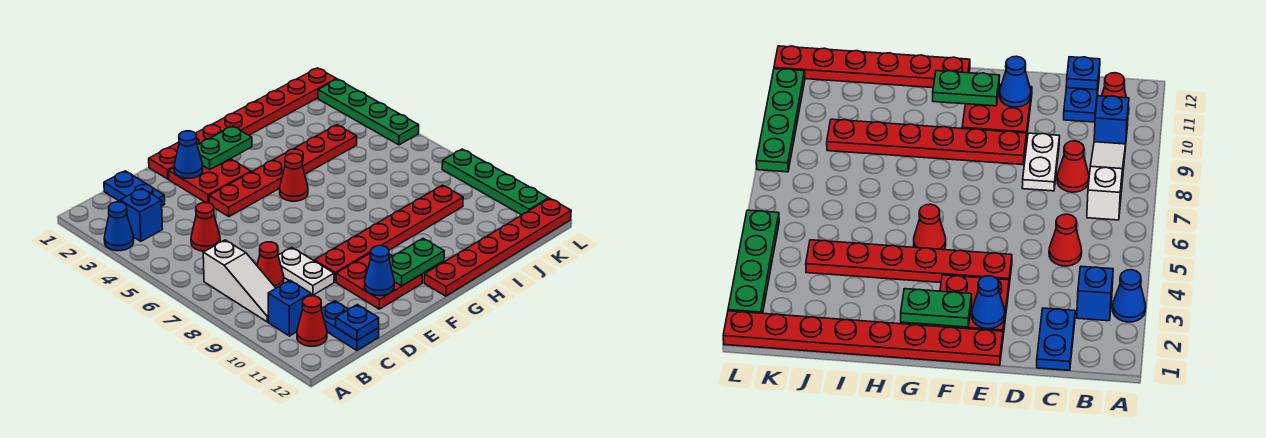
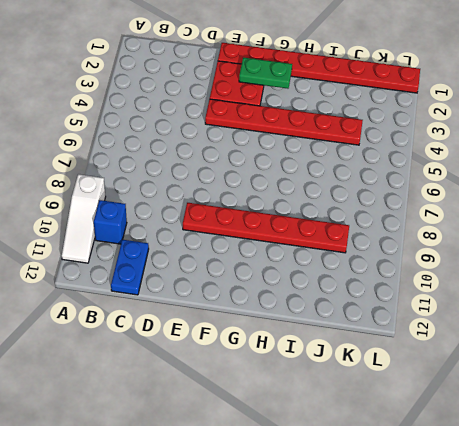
white 1x3 slope [62,174,106,263] -> white 1x3 slope moved to [203,240,276,322]
none -> blue 1x1 cone [104,202,134,251]
none -> blue 1x1 brick [120,188,162,241]
none -> red 1x1 cone [297,296,327,346]

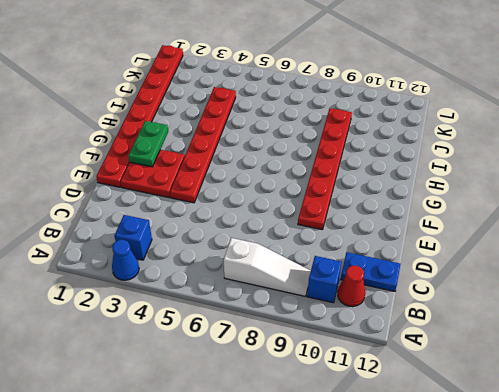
none -> blue 1x2 plate [104,171,165,206]
none -> red 1x1 cone [191,203,220,251]
none -> red 1x1 cone [257,242,284,288]

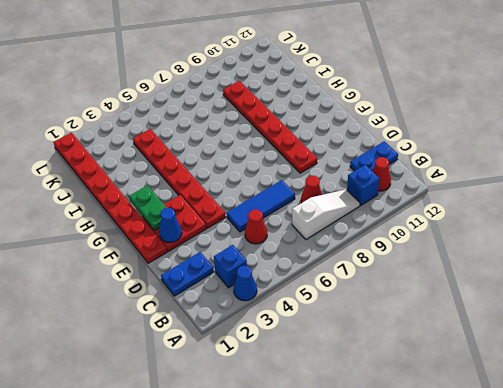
blue 1x3 tile [227,180,295,232] -> none
none -> white 1x2 plate [278,247,334,295]
none -> red 2x2 plate [336,254,422,309]
none -> red 1x1 cone [280,154,308,201]

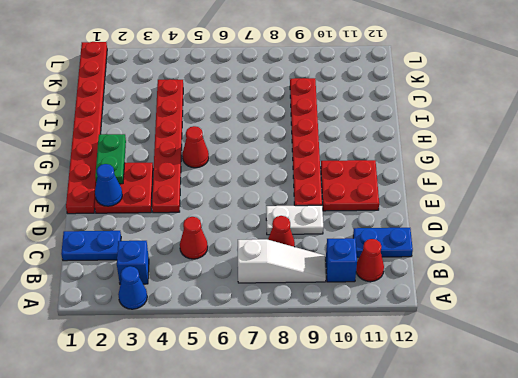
none -> red 1x6 plate [424,198,571,296]
none -> green 1x4 plate [318,79,419,145]
none -> green 1x4 plate [442,149,549,215]

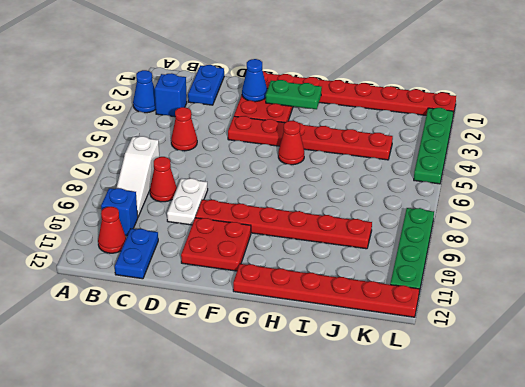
none -> blue 1x1 plate [336,305,379,341]
none -> blue 1x1 cone [365,246,394,296]
none -> green 1x2 plate [389,238,444,286]

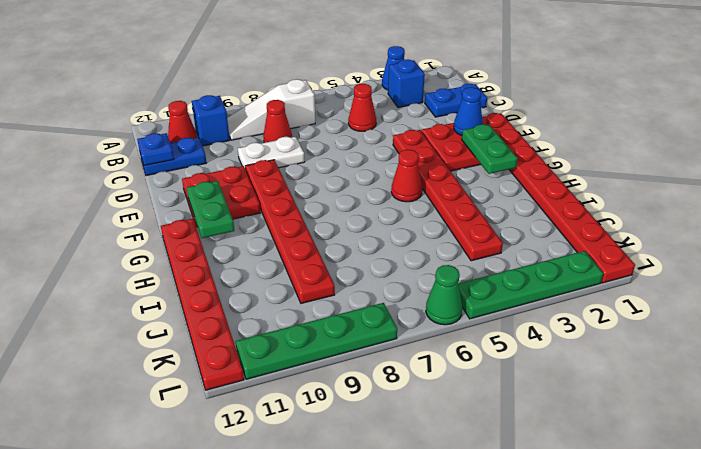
green 1x1 cone [426,265,462,325] -> none
none -> blue 1x1 cone [365,246,394,296]

